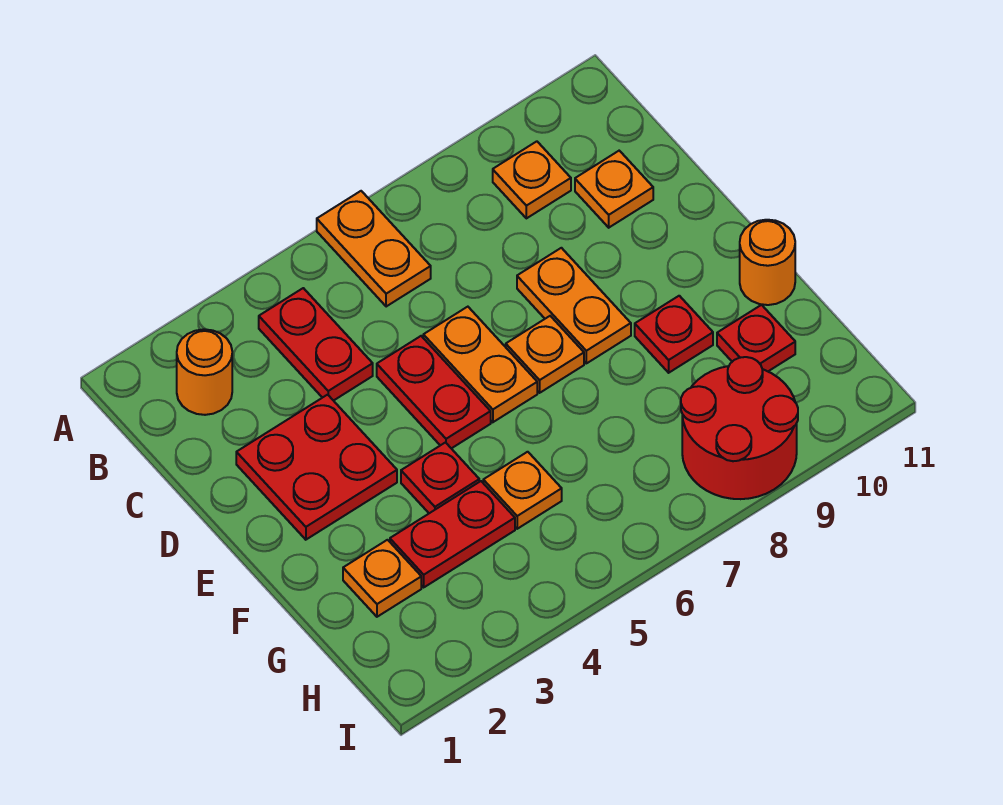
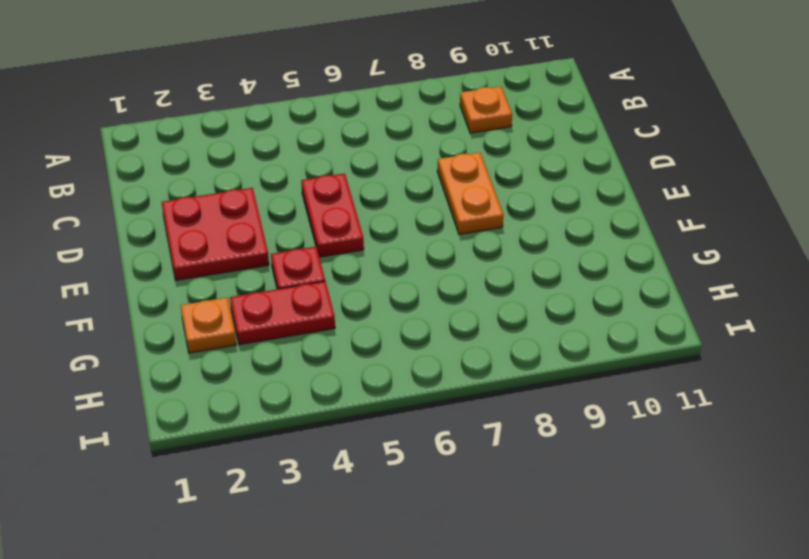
none -> orange 1x2 plate [317,191,431,307]
none -> orange 1x1 round brick [177,329,232,415]
none -> red 1x2 plate [259,288,373,401]

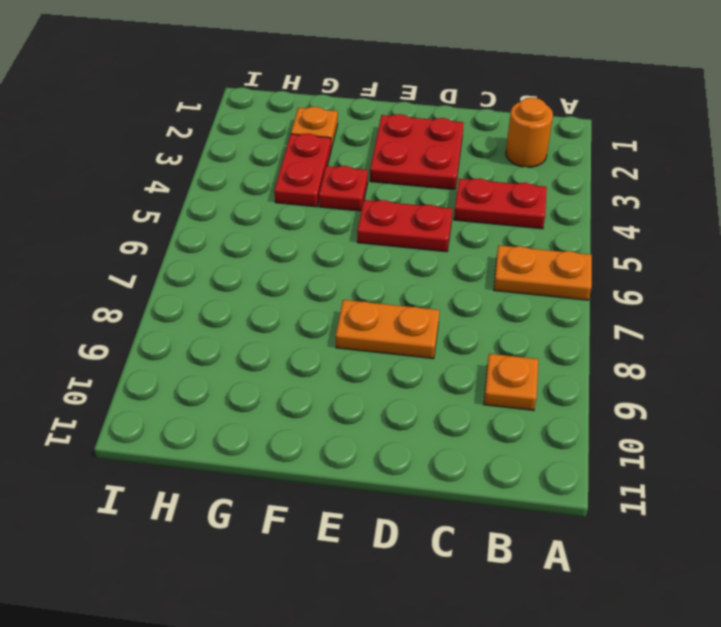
none -> orange 1x1 plate [575,151,653,228]
none -> orange 1x2 plate [423,307,537,422]
none -> orange 1x1 plate [506,316,584,393]

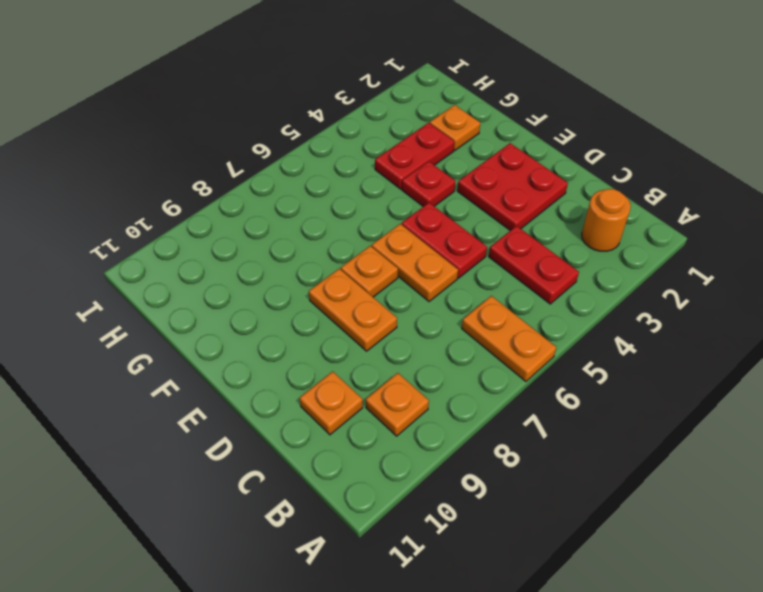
none -> red 1x1 plate [635,296,713,373]
none -> orange 1x1 round brick [740,220,795,305]
none -> orange 1x1 plate [483,452,562,529]

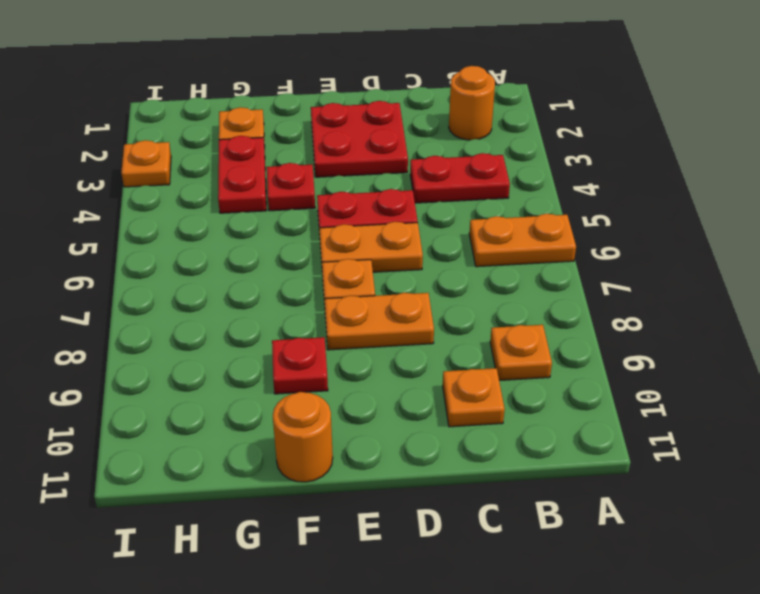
orange 1x1 plate [121,140,171,187] -> orange 1x1 plate moved to [483,452,562,529]
none -> red 1x1 plate [717,305,795,371]
none -> red 2x2 round brick [681,357,798,499]

